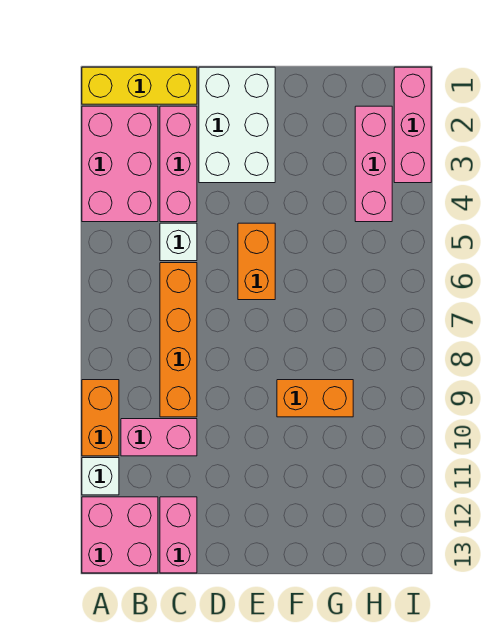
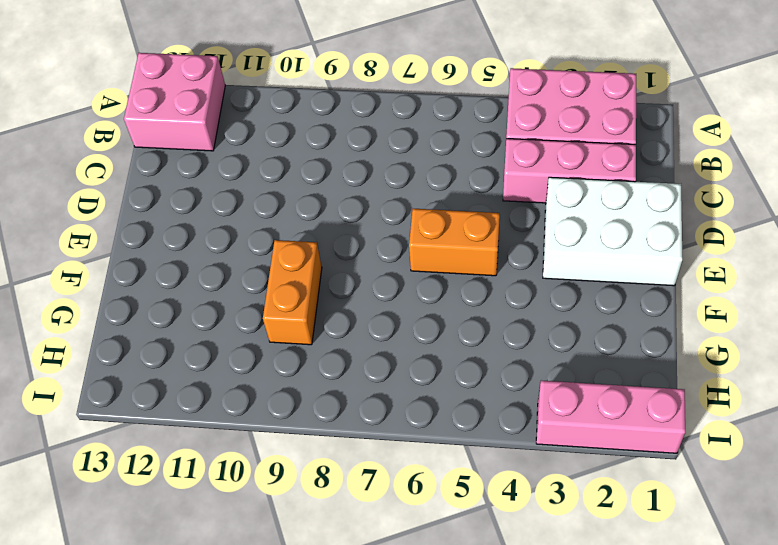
none -> yellow 1x3 brick [82,67,197,104]
none -> orange 1x2 brick [82,380,119,456]
none -> white 1x1 brick [82,458,119,495]

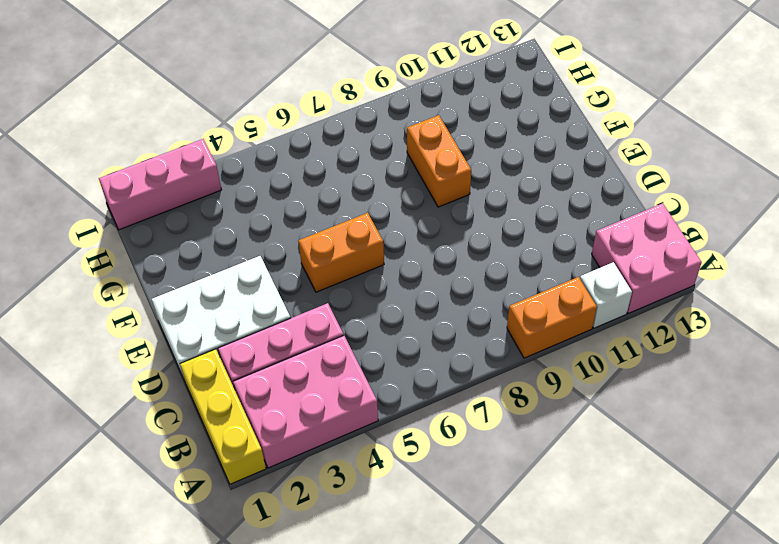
none -> pink 1x2 brick [121,419,197,456]
none -> white 1x1 brick [160,223,197,261]
none -> orange 1x4 brick [160,263,197,417]

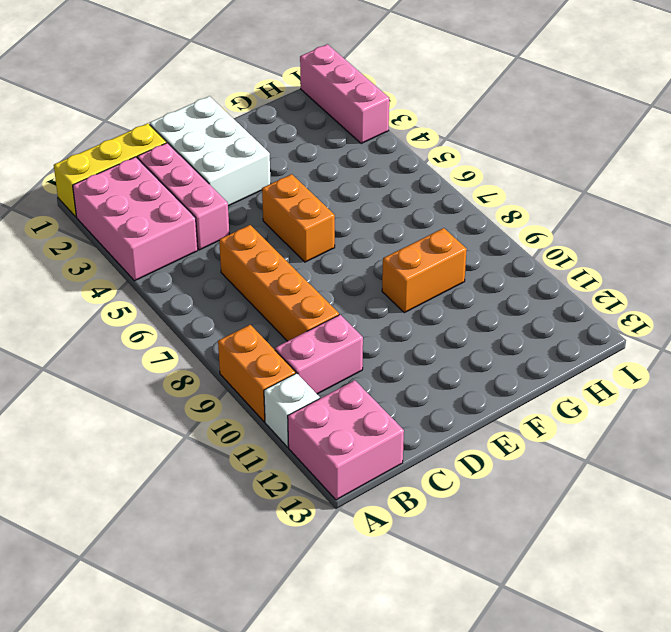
none -> white 1x1 brick [160,223,197,261]
none -> pink 1x2 brick [160,497,197,573]
none -> pink 1x3 brick [355,106,392,222]

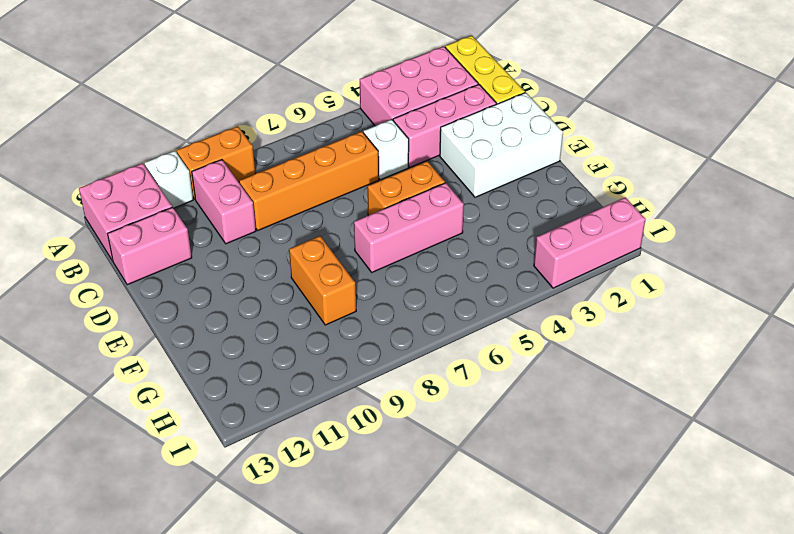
pink 1x3 brick [354,183,464,272] -> pink 1x3 brick moved to [355,106,392,222]

